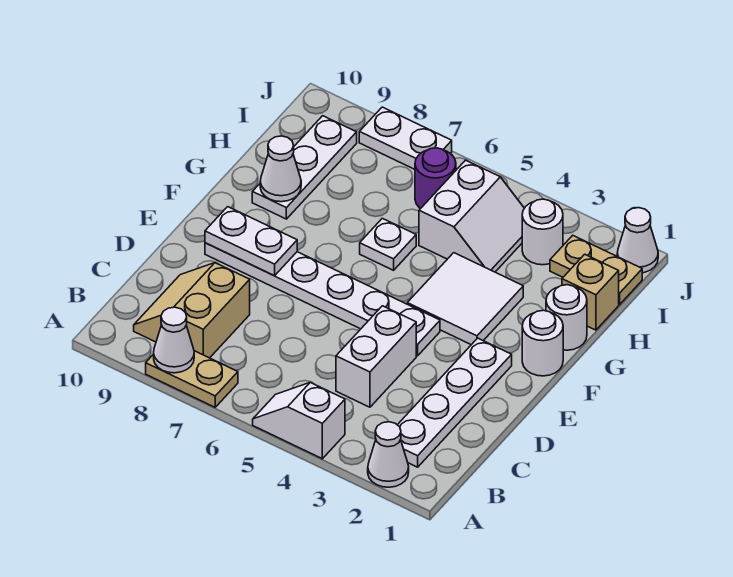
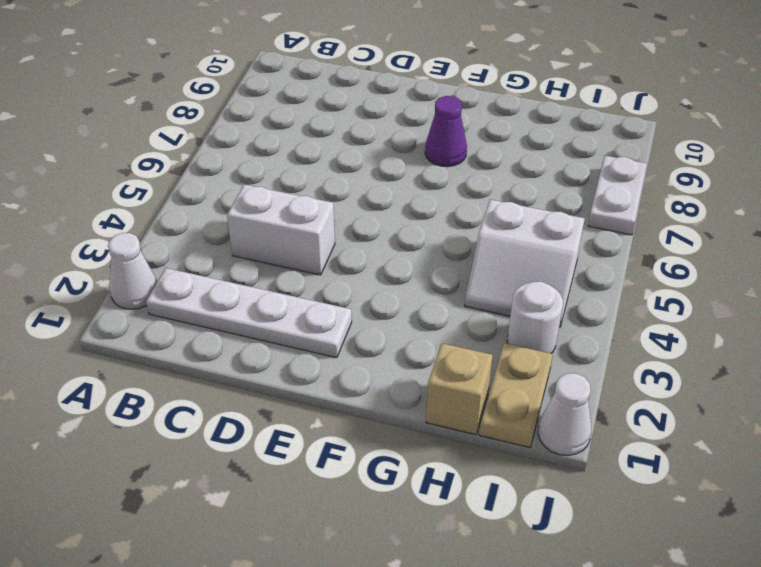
purple 1x1 cone [425,96,467,167] -> none
none -> white 1x2 slope [253,382,345,459]
none -> tan 1x2 plate [146,351,238,407]
none -> tan 2x2 slope [134,263,250,358]

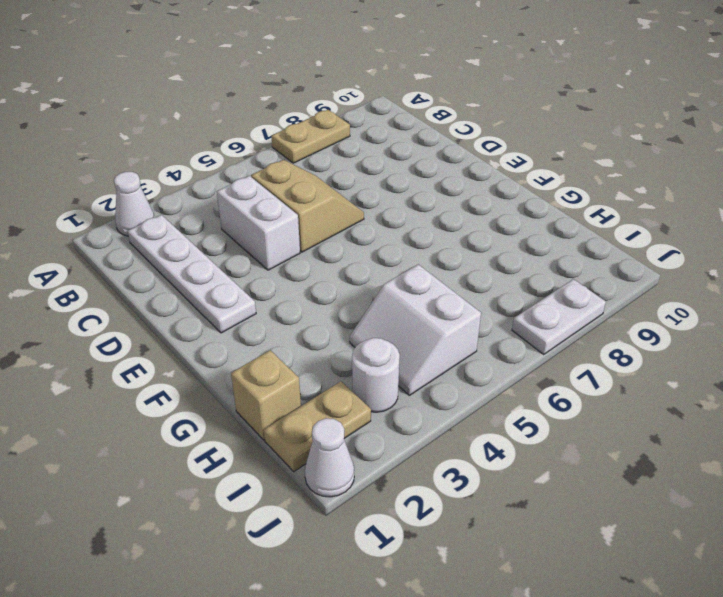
tan 2x2 slope [251,160,364,252] -> tan 2x2 slope moved to [134,263,250,358]
none -> white 1x2 slope [253,382,345,459]
none -> white 1x6 plate [205,243,440,356]
none -> white 1x1 round brick [522,310,563,376]

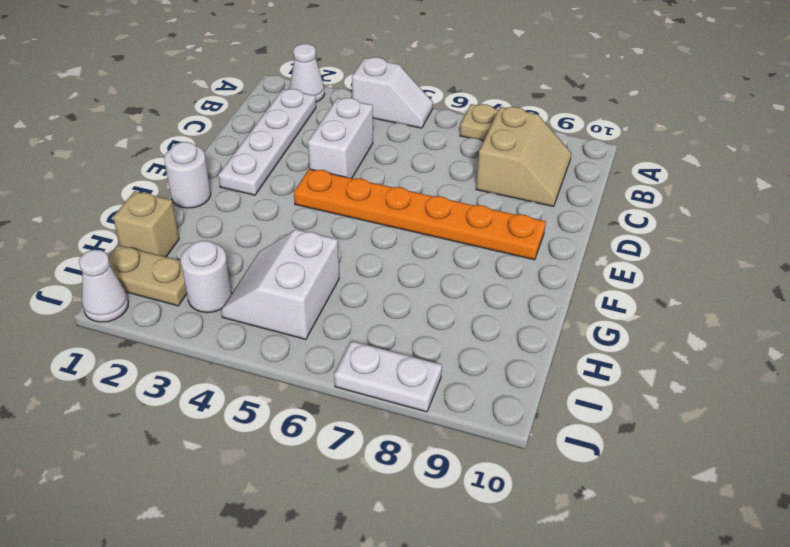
orange 1x6 plate [294,169,546,260] -> white 1x6 plate [205,243,440,356]
none -> white 2x2 tile [407,253,523,345]
none -> white 1x1 round brick [546,285,587,350]
none -> white 1x1 plate [360,218,416,270]

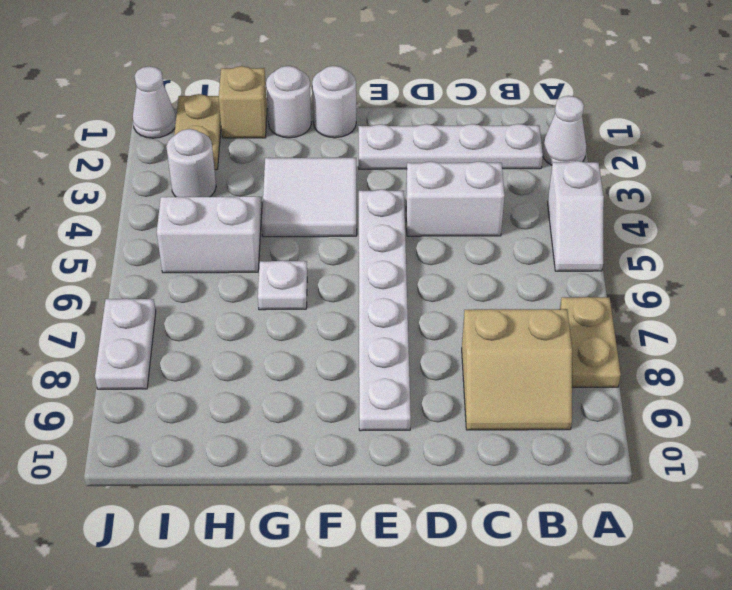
none -> white 1x3 plate [252,116,357,219]
none -> purple 1x1 round brick [415,148,456,209]
none -> white 1x1 cone [154,307,194,373]

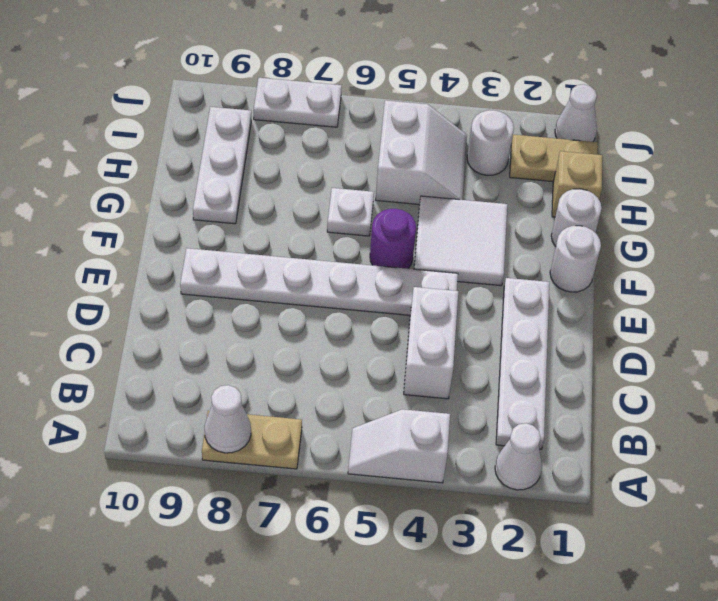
purple 1x1 round brick [370,209,416,269] -> purple 1x1 round brick moved to [415,148,456,209]
none -> tan 2x2 slope [134,263,250,358]
none -> white 1x2 plate [205,207,297,276]
none -> white 1x1 cone [260,136,301,202]

